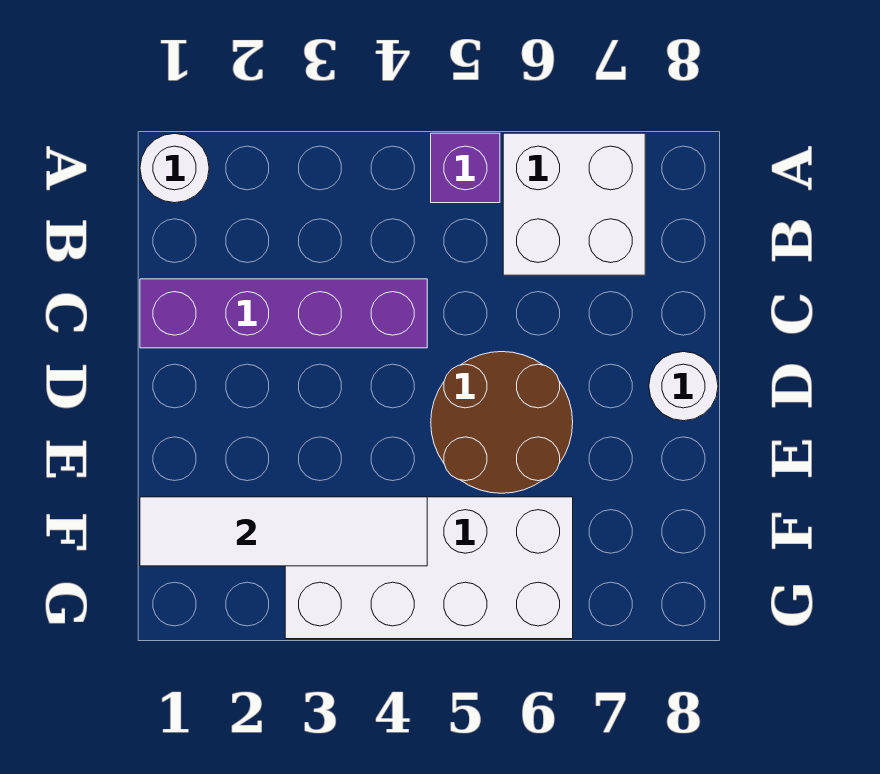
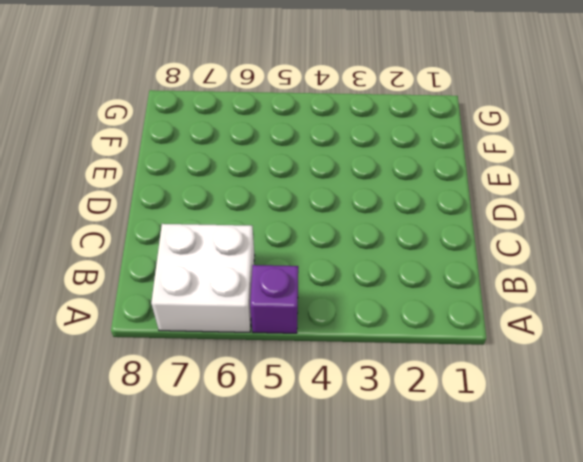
none -> white 1x1 round brick [140,134,209,203]
none -> purple 1x4 brick [140,279,427,348]

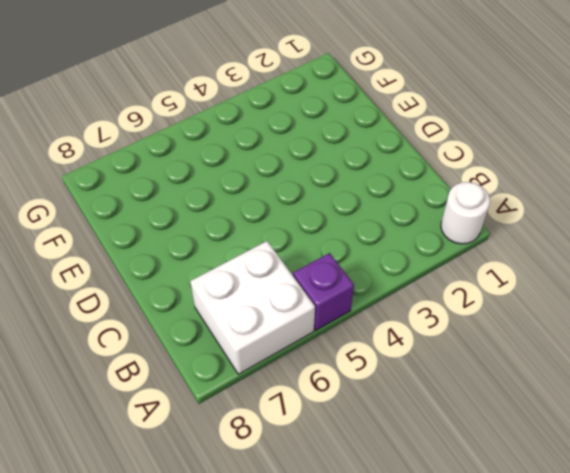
none -> purple 1x4 brick [140,279,427,348]
none -> brown 2x2 round brick [431,352,573,493]

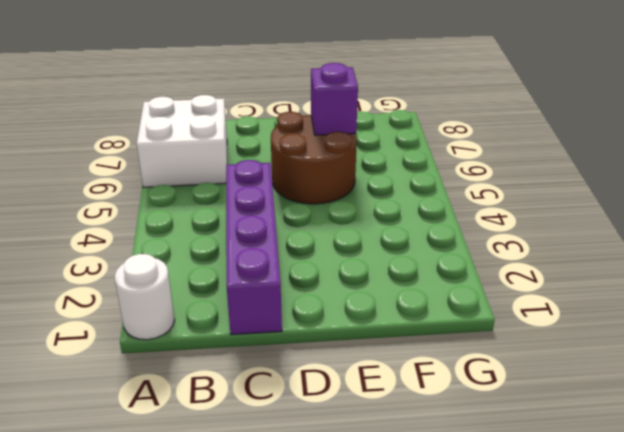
purple 1x1 brick [311,63,358,135] -> purple 1x1 brick moved to [431,133,500,203]
none -> white 1x1 round brick [649,352,718,421]
none -> white 2x4 brick [285,497,573,639]

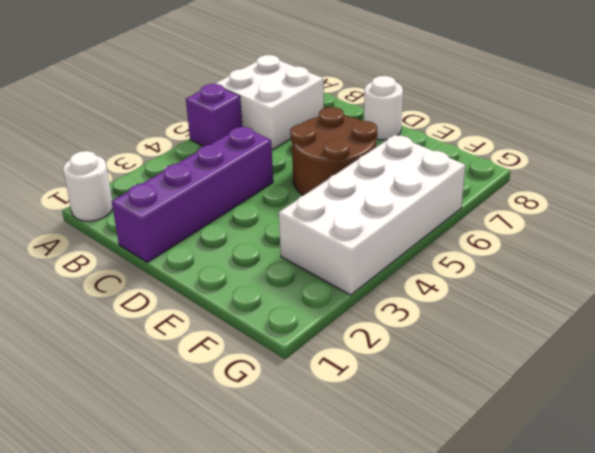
none -> white 1x4 tile [140,497,427,566]

